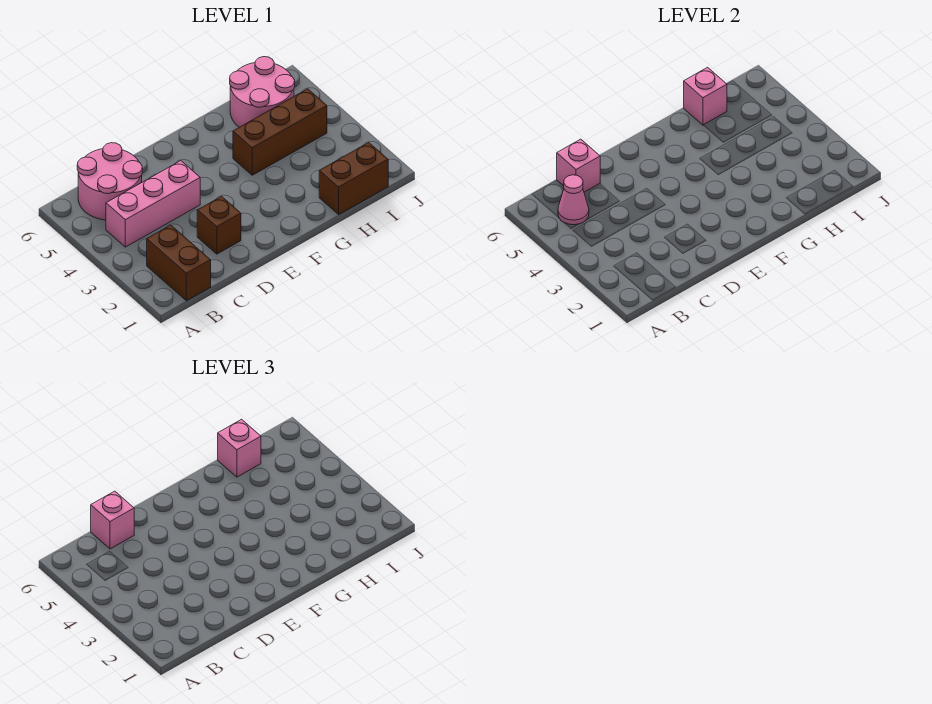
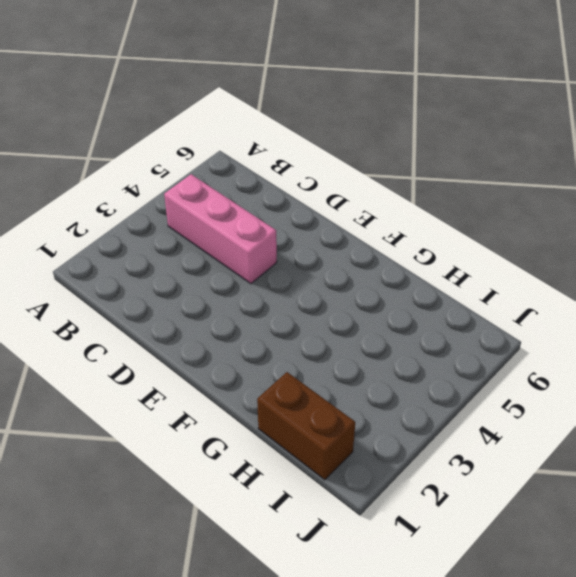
none -> brown 1x2 brick [147,225,211,301]
none -> pink 2x2 round brick [77,143,142,220]
none -> brown 1x1 brick [197,196,241,254]

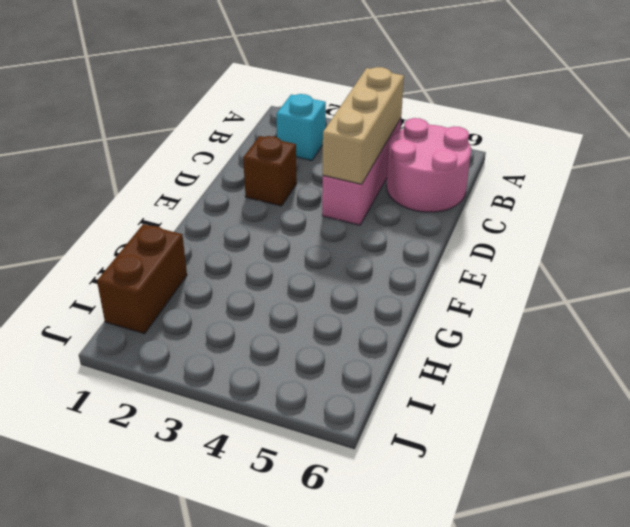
cyan 1x1 brick [276,94,326,160] -> brown 1x2 brick [147,225,211,301]
tan 1x3 brick [323,67,404,184] -> none
none -> brown 1x3 brick [233,89,327,175]
none -> pink 2x2 round brick [230,57,295,127]
none -> pink 1x1 cone [558,175,589,225]

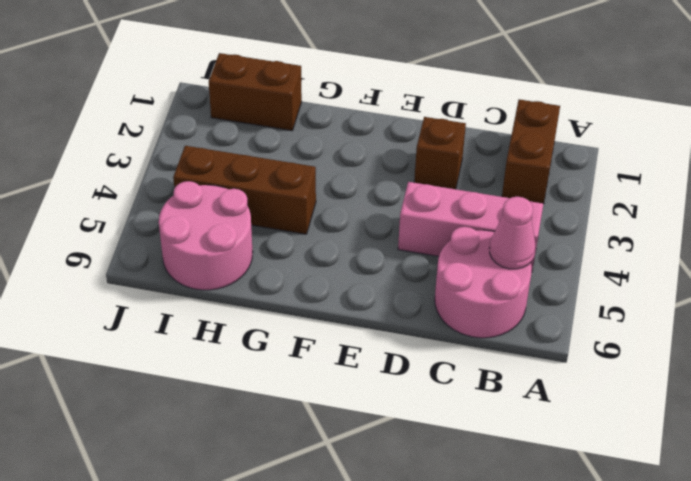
none -> pink 1x1 brick [557,139,600,192]
none -> pink 1x1 brick [684,67,727,125]
none -> pink 1x1 brick [91,491,134,549]

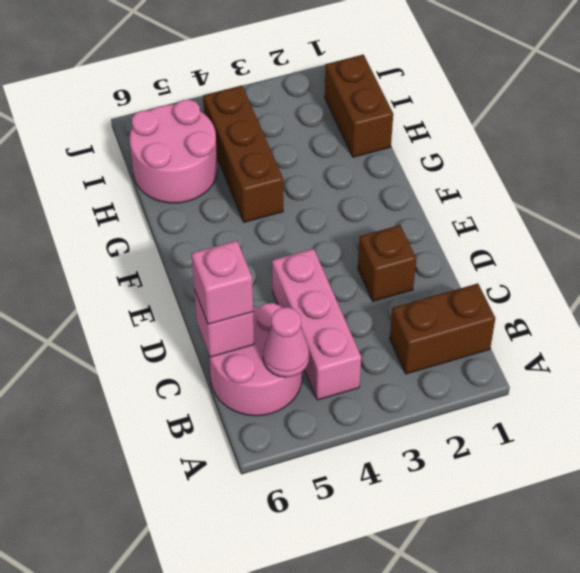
none -> pink 1x1 brick [684,67,727,125]
none -> pink 1x1 brick [218,419,261,477]

